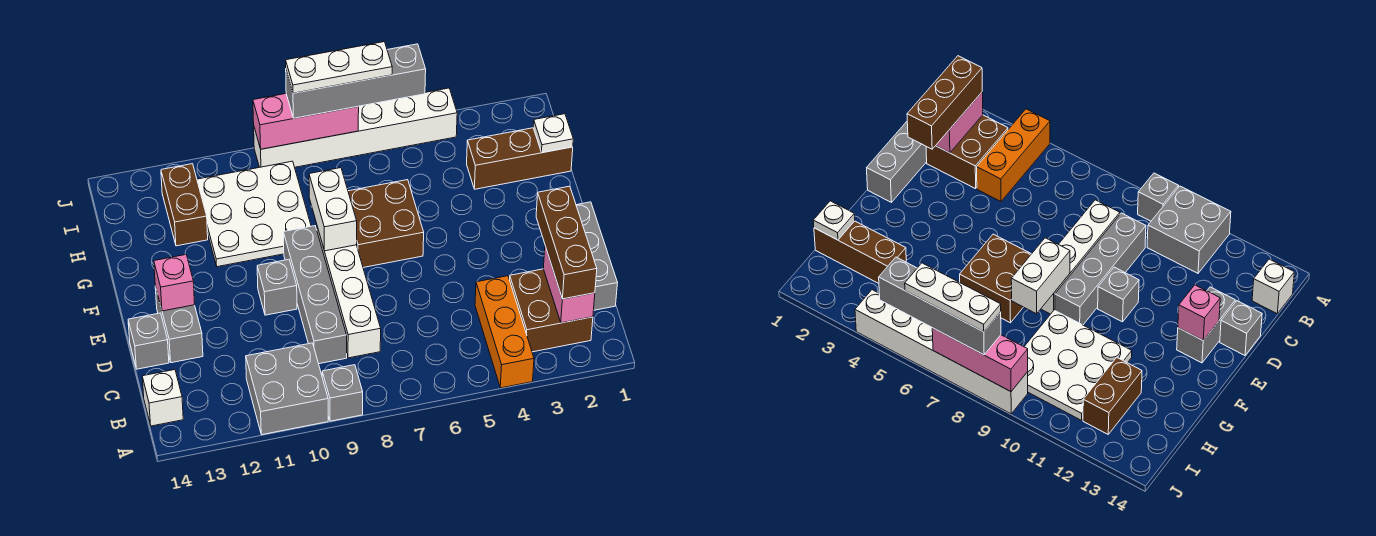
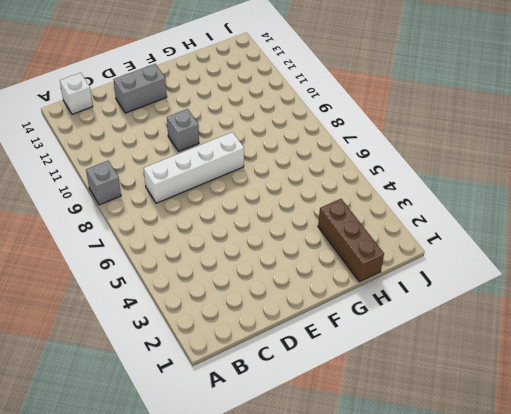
none -> orange 1x3 brick [475,276,534,388]
none -> grey 2x2 brick [246,343,328,435]
none -> brown 2x2 brick [510,269,593,352]

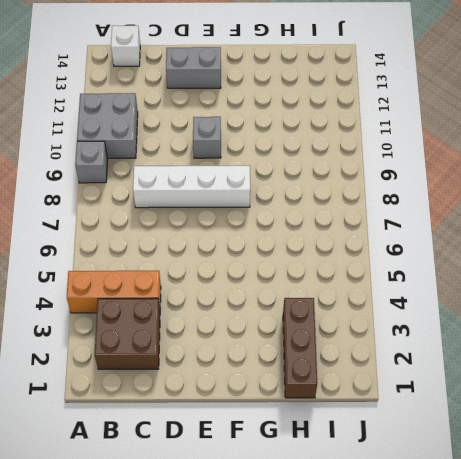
none -> grey 1x3 brick [576,202,617,310]
none -> grey 1x4 brick [283,226,347,364]
none -> grey 1x1 brick [128,313,169,369]

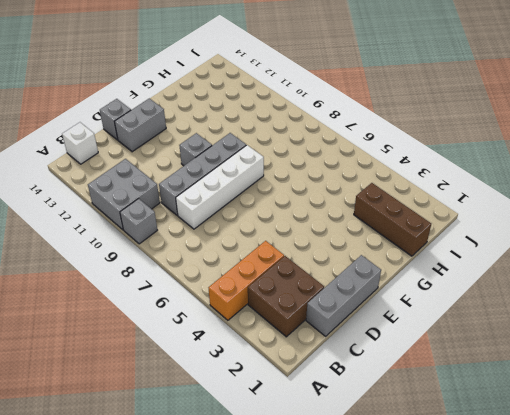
none -> brown 2x2 brick [348,180,424,268]
none -> white 3x3 plate [197,161,311,267]
none -> brown 1x2 brick [161,164,208,246]

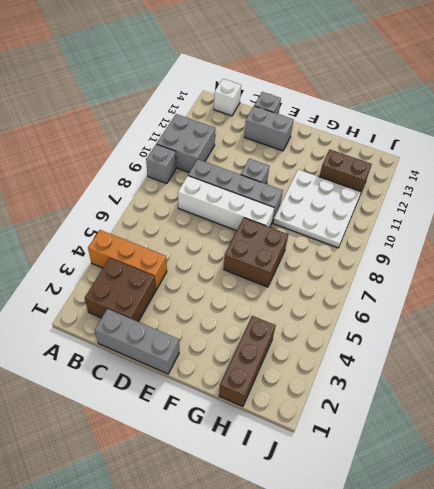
none -> white 1x6 brick [254,88,457,167]
none -> pink 1x2 brick [543,246,595,323]
none -> pink 1x1 brick [154,255,195,311]

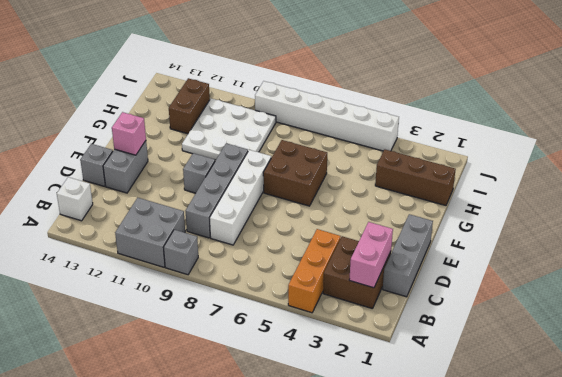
none -> white 1x2 brick [309,168,357,251]
none -> white 1x1 plate [533,114,573,153]
none -> pink 1x3 brick [253,94,359,149]

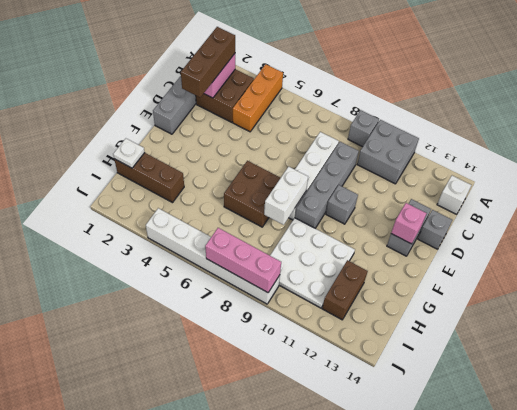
none -> grey 1x4 brick [286,44,426,118]
none -> white 1x3 plate [286,42,392,93]

